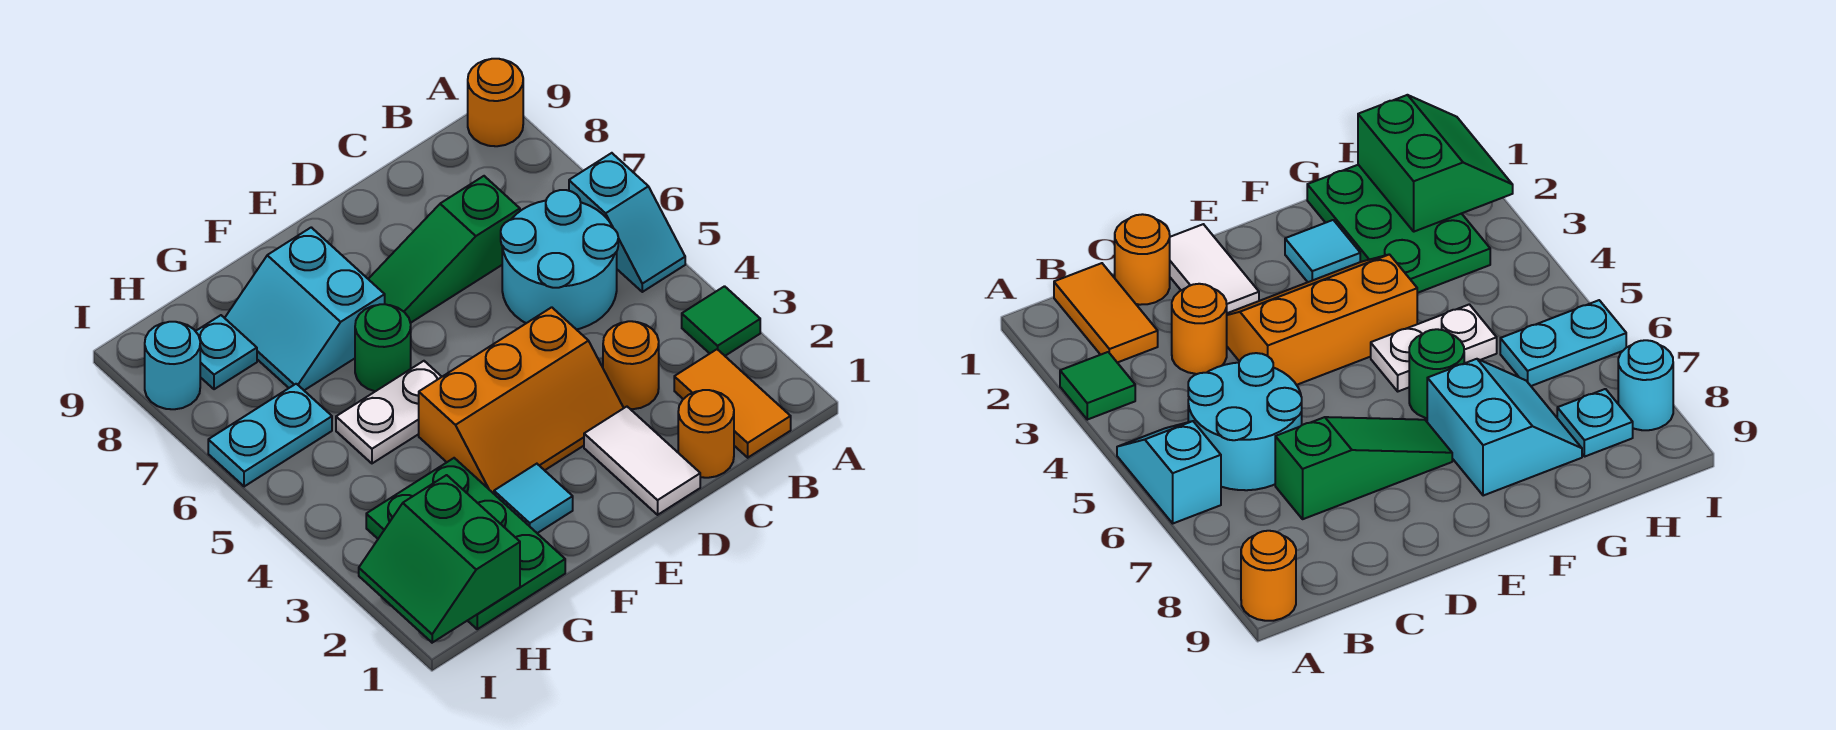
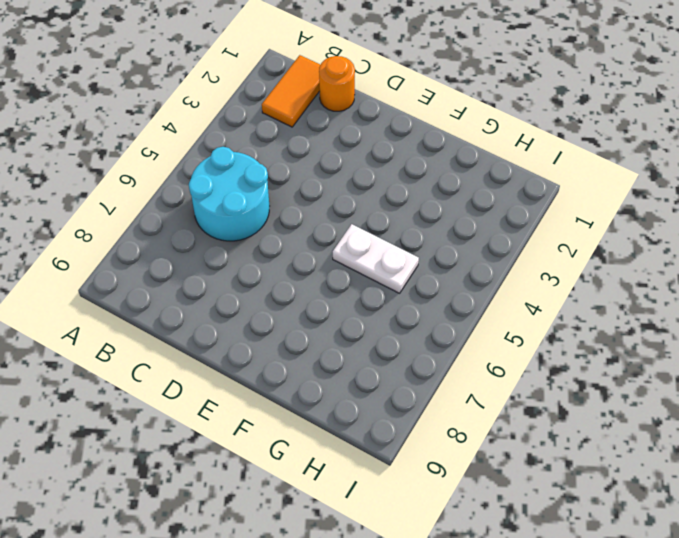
none -> green 1x1 tile [682,286,760,356]
none -> cyan 1x2 slope [569,153,685,292]
none -> orange 1x1 round brick [468,59,523,146]

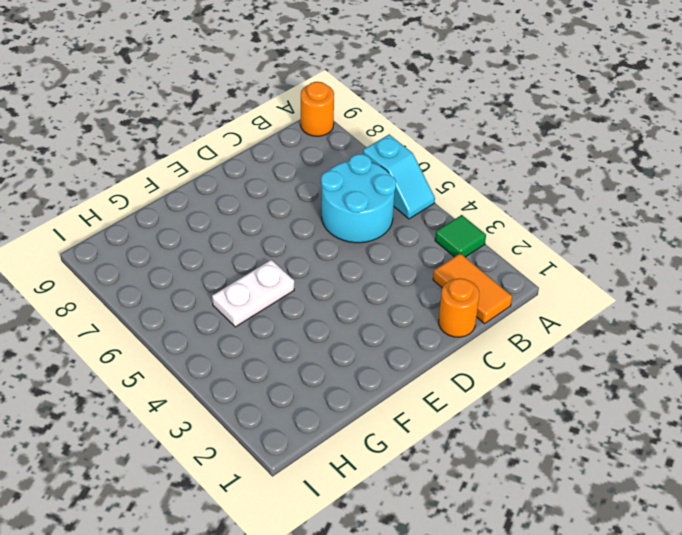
none -> orange 1x1 round brick [603,321,659,409]
none -> green 1x3 slope [369,176,520,323]
none -> white 1x2 tile [584,407,700,515]

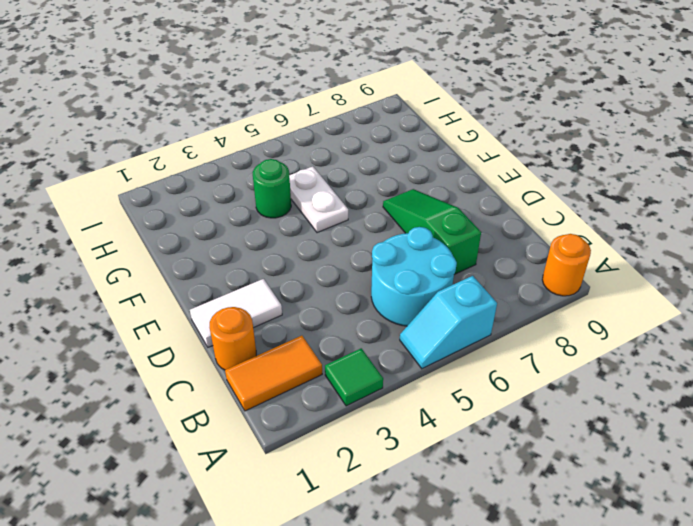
green 1x1 round brick [253,159,291,218] -> green 1x1 round brick moved to [355,304,411,391]
none -> orange 1x1 round brick [603,321,659,409]
none -> orange 2x3 slope [419,307,623,494]
none -> cyan 1x1 tile [494,464,573,533]

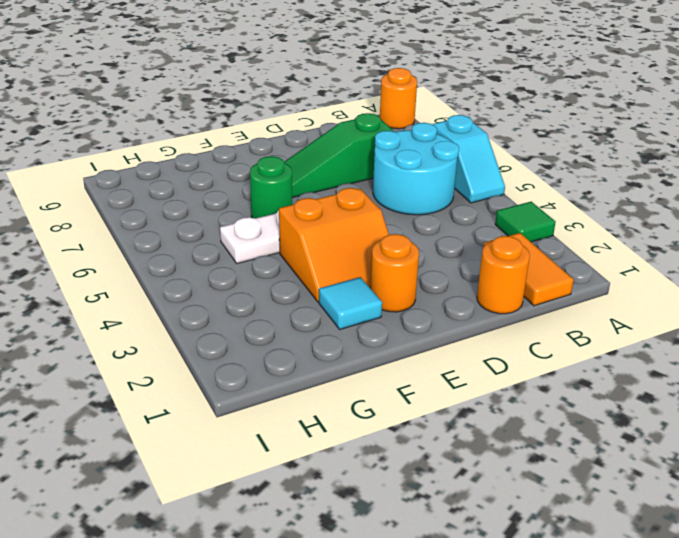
orange 1x1 round brick [370,234,419,312] -> orange 1x1 round brick moved to [603,321,659,409]
orange 2x2 slope [279,188,389,302] -> orange 2x3 slope [419,307,623,494]
none -> white 1x2 tile [584,407,700,515]
none -> cyan 2x2 slope [225,227,385,390]
none -> green 2x3 plate [366,458,565,629]

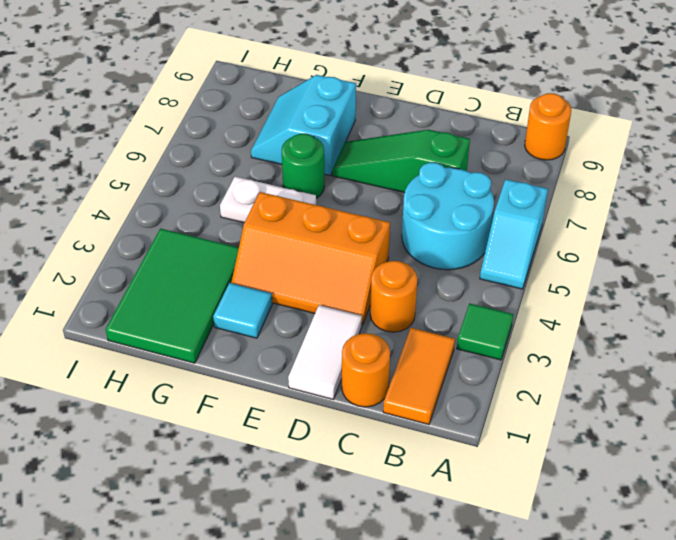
green 2x3 tile [106,229,239,363] -> green 2x3 plate [366,458,565,629]
none -> cyan 1x2 plate [208,384,332,487]
none -> cyan 1x1 plate [196,315,257,389]
none -> cyan 1x1 round brick [145,322,200,409]

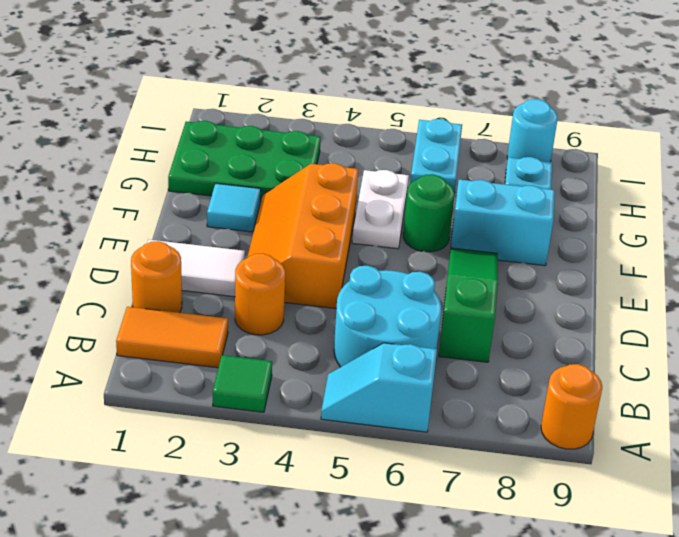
none -> green 2x2 slope [359,475,520,643]

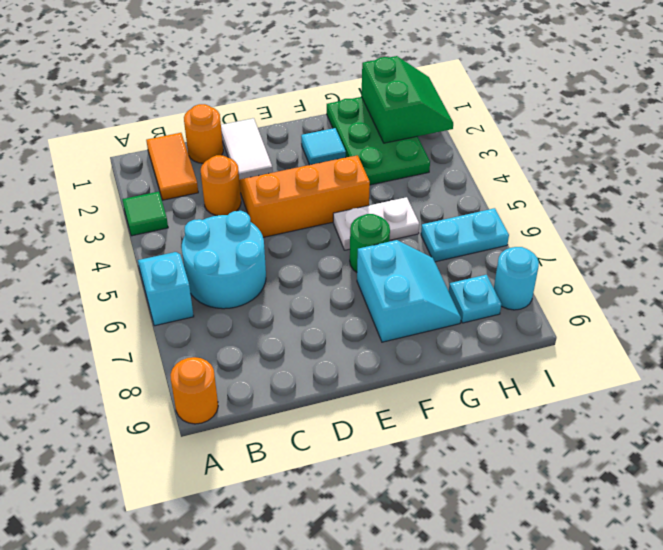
none -> green 1x3 slope [369,176,520,323]

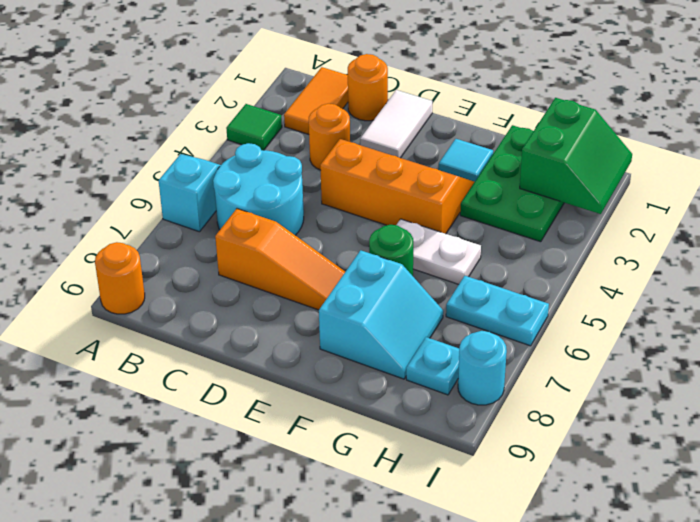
orange 1x3 slope [215,209,345,310] -> green 1x3 slope [369,176,520,323]

